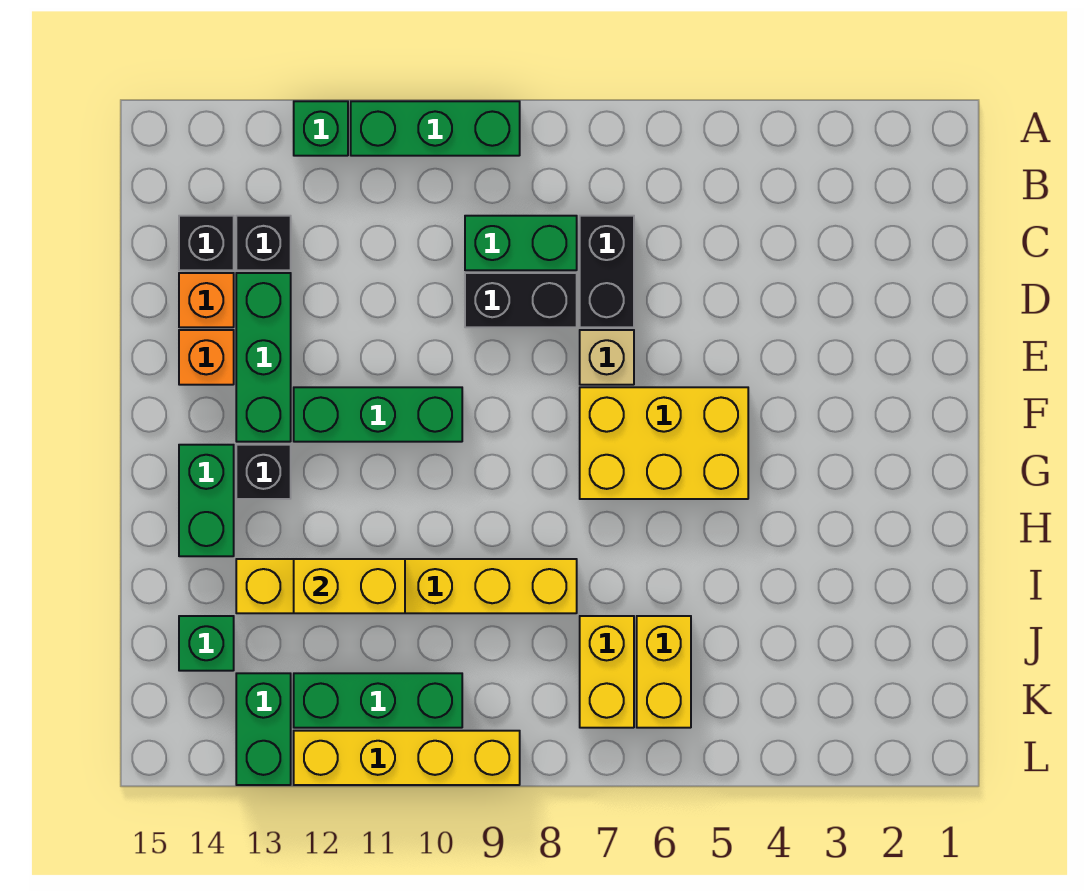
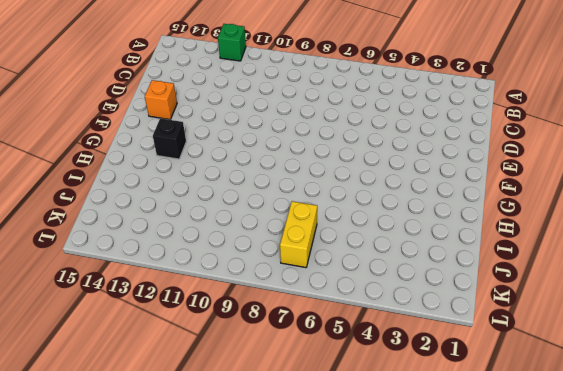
none -> green 1x3 brick [351,101,520,156]
none -> black 1x2 brick [580,216,634,327]
none -> green 1x2 brick [465,216,577,270]

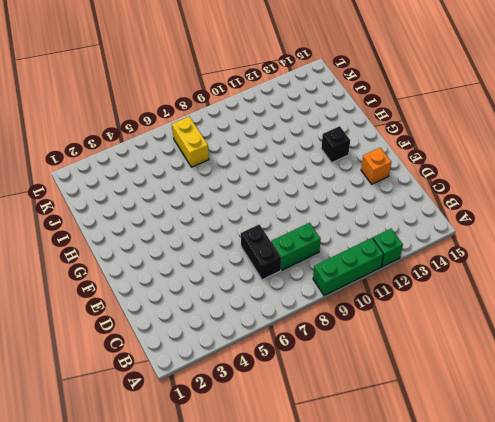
none -> black 1x1 brick [236,216,291,270]
none -> black 1x1 brick [179,216,234,270]
none -> black 1x2 brick [465,273,577,327]

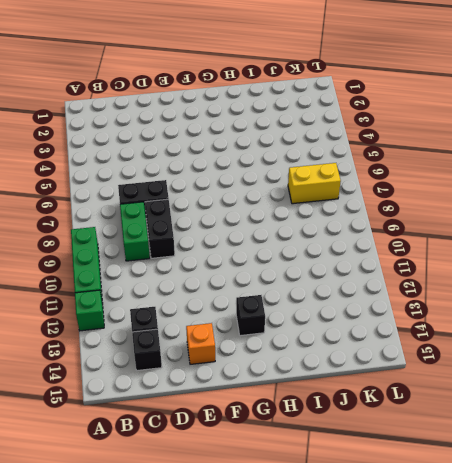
none -> green 1x3 brick [236,273,291,442]
none -> orange 1x1 brick [179,273,234,327]
none -> tan 1x1 brick [580,330,634,385]

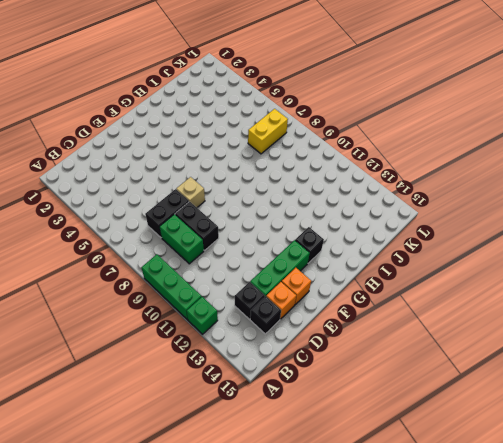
none -> yellow 2x3 brick [580,387,748,499]
none -> green 1x3 brick [294,387,462,442]
none -> green 1x2 brick [179,445,234,556]

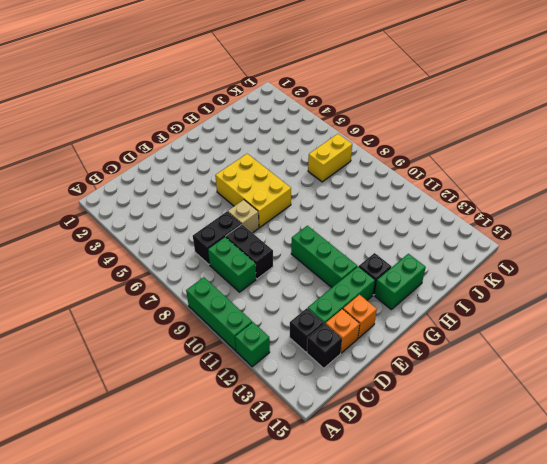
none -> yellow 1x6 brick [236,559,577,613]
none -> yellow 1x2 brick [637,616,691,728]
none -> green 1x1 brick [179,616,234,671]

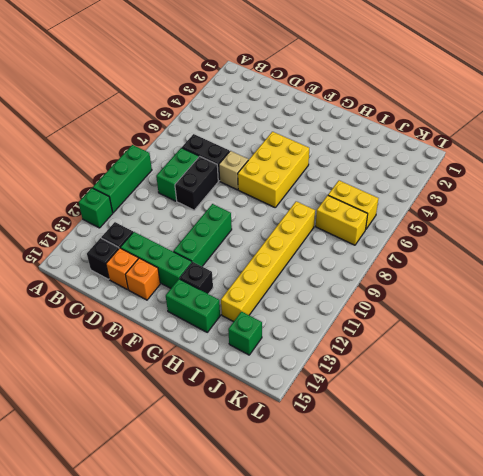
none -> green 1x3 brick [294,673,462,728]
none -> green 1x2 brick [236,673,291,785]
none -> yellow 1x4 brick [294,731,520,785]

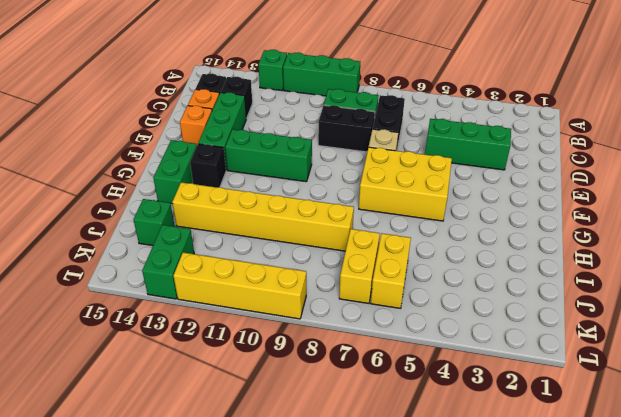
green 1x3 brick [425,119,511,170] -> green 1x3 brick moved to [294,673,462,728]
none -> yellow 1x2 brick [294,559,405,613]

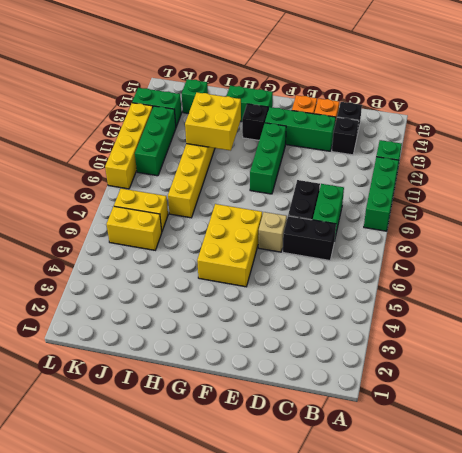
yellow 2x2 brick [185,93,241,151] -> yellow 1x2 brick [294,559,405,613]

